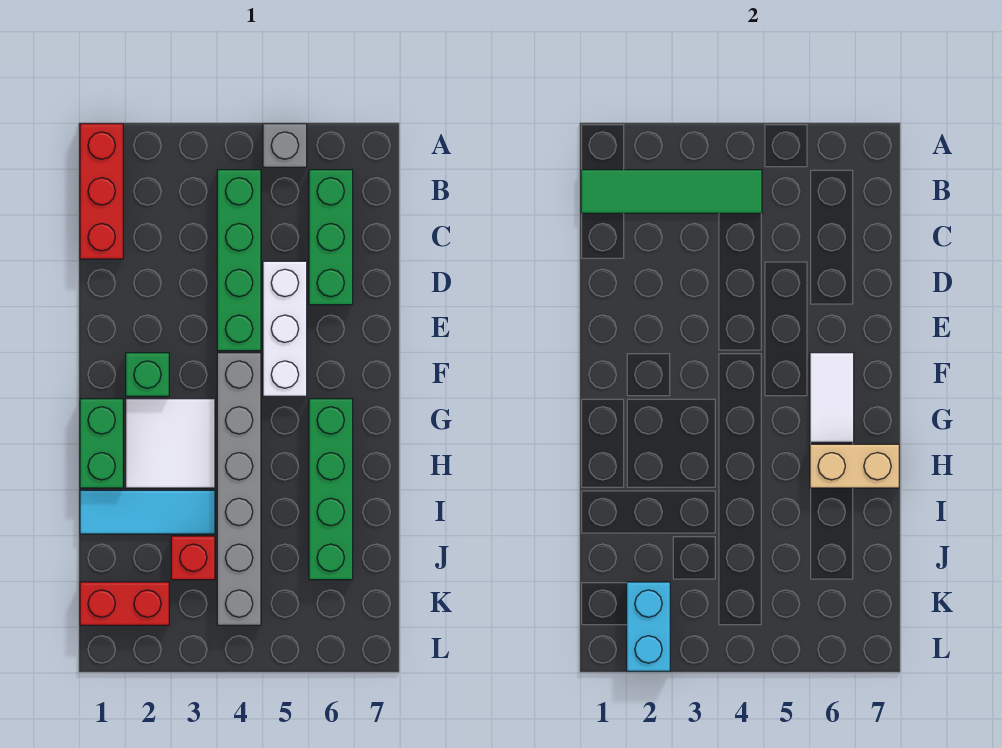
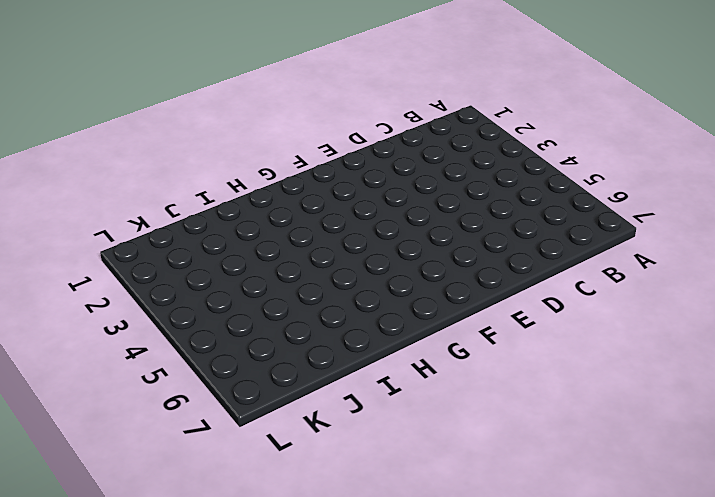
none -> red 1x3 brick [80,124,123,259]
none -> grey 1x1 brick [263,124,307,167]
none -> green 1x4 brick [217,170,261,351]

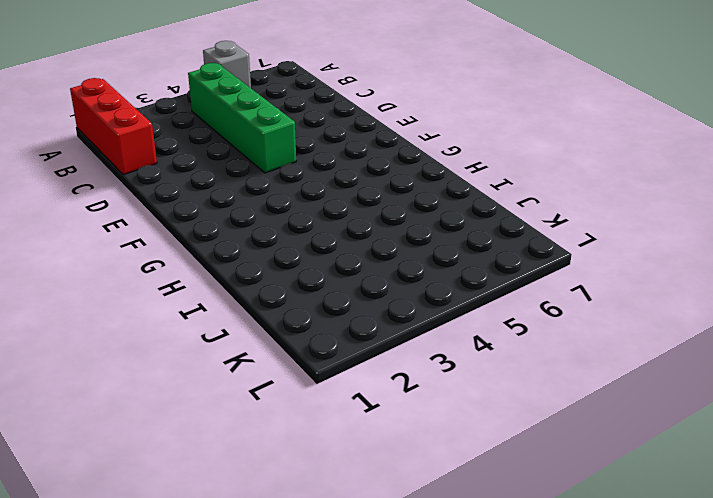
none -> green 1x3 brick [309,170,353,305]
none -> white 1x3 brick [263,261,307,396]
none -> green 1x1 brick [126,353,169,396]

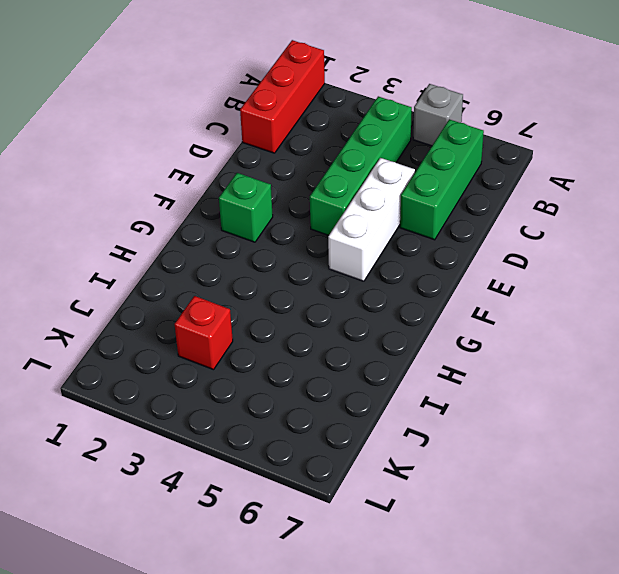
none -> grey 1x6 brick [217,353,261,625]
none -> green 1x2 brick [80,399,123,488]
none -> white 2x2 tile [126,399,215,488]

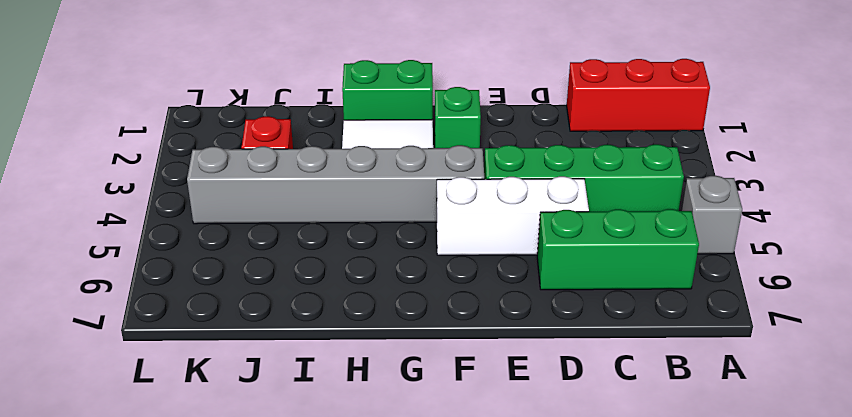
none -> green 1x4 brick [309,399,353,580]
none -> cyan 1x3 tile [80,490,215,534]
none -> red 1x2 brick [80,582,169,625]

